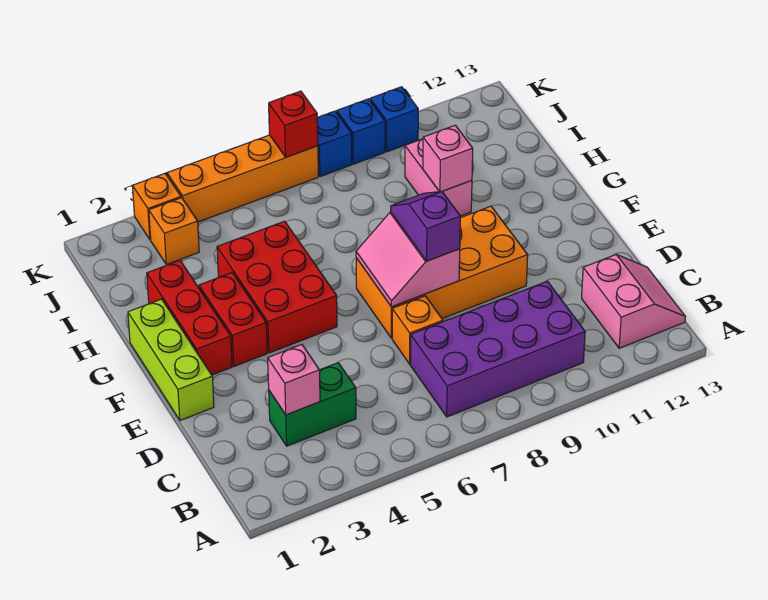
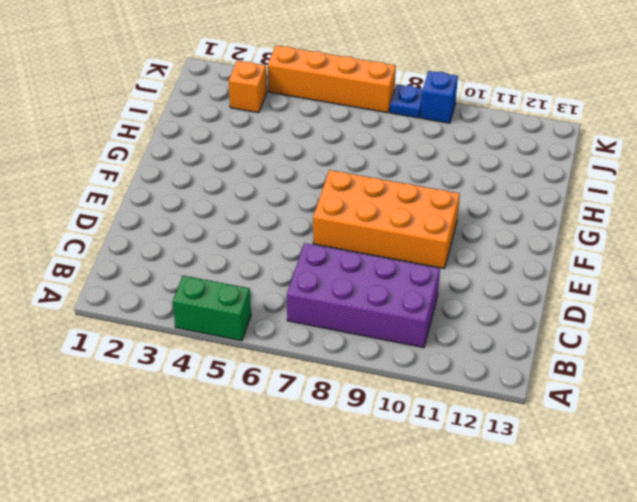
green 1x2 brick [173,276,251,341] -> green 1x2 brick moved to [269,363,356,446]
blue 1x1 plate [390,84,423,118] -> blue 1x1 brick [317,111,352,177]
none -> pink 2x2 slope [582,255,685,348]
none -> orange 1x1 brick [392,296,443,364]
none -> lime 1x3 brick [128,299,214,420]

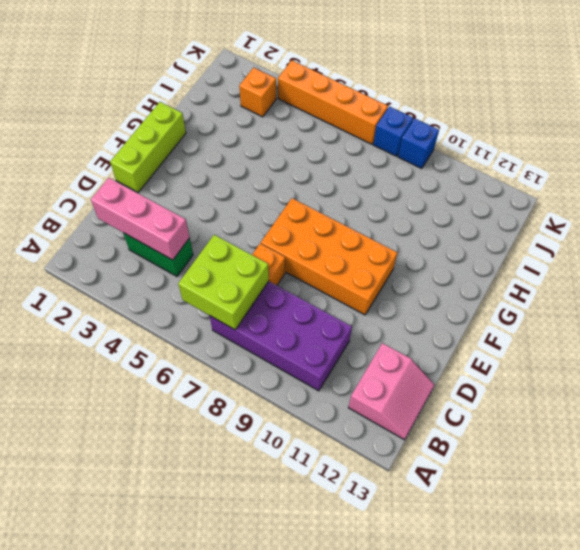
lime 2x2 brick [178,235,269,330] -> none
pink 1x3 brick [91,178,190,260] -> pink 1x1 brick [268,345,320,415]
none -> red 1x3 brick [147,261,232,375]
none -> red 1x2 brick [199,273,267,366]
none -> red 2x3 brick [217,221,337,353]

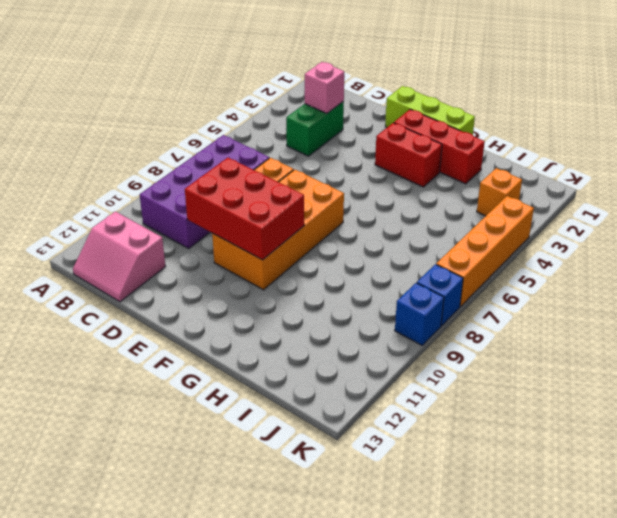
red 2x3 brick [185,158,304,260] -> red 2x3 brick moved to [217,221,337,353]
none -> pink 1x2 brick [405,139,472,216]
none -> orange 1x1 brick [133,174,181,240]
none -> blue 1x1 brick [370,87,418,152]

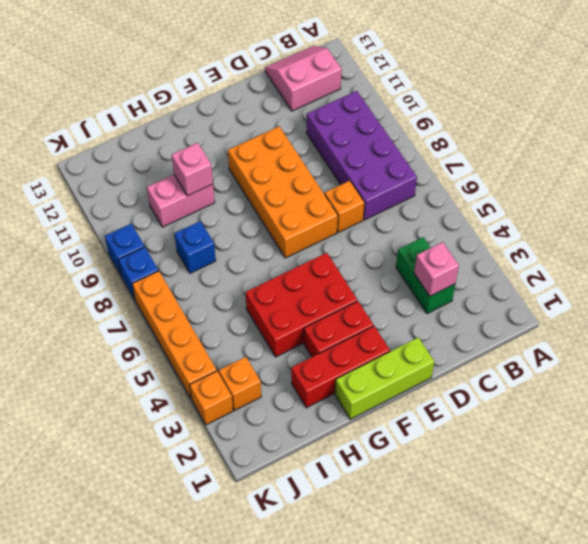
blue 1x1 brick [174,221,216,273] -> blue 1x1 brick moved to [370,87,418,152]
none -> pink 2x2 slope [356,212,460,307]
none -> red 1x1 brick [269,91,318,157]
none -> purple 1x2 slope [391,191,460,261]

